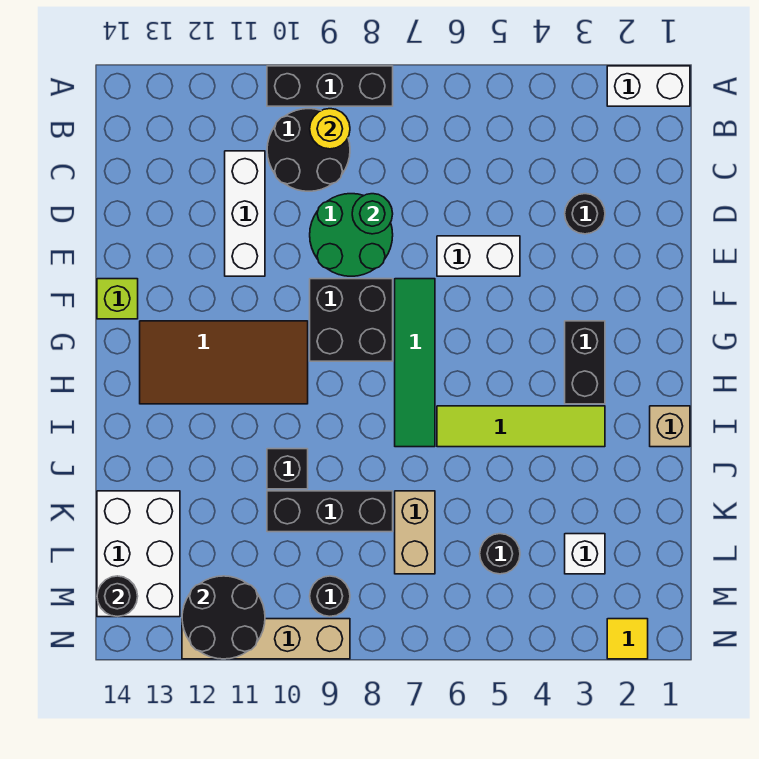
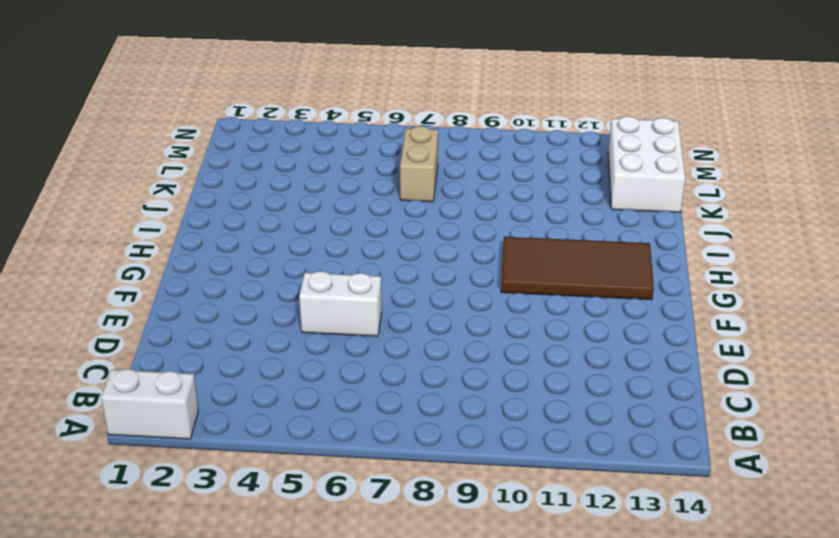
none -> black 1x3 brick [267,66,393,106]
none -> black 2x2 round brick [267,109,350,191]
none -> white 1x3 brick [225,151,265,276]

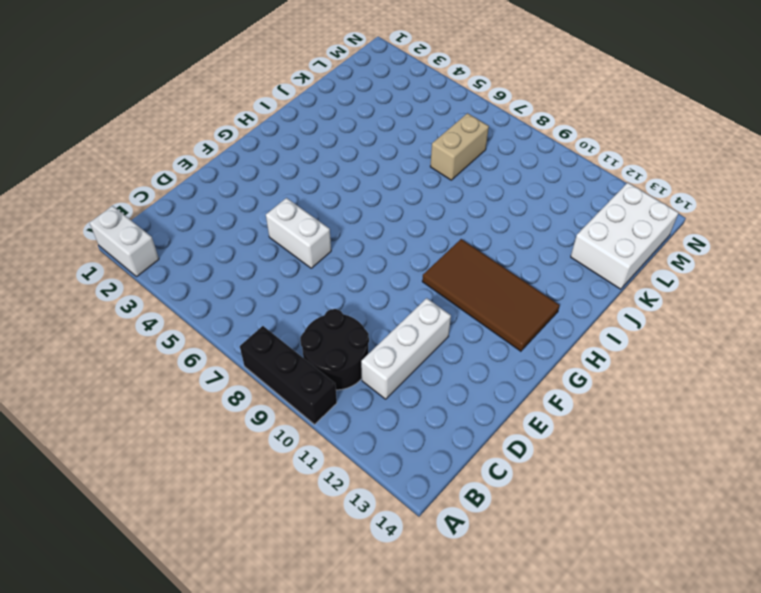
none -> black 1x1 round brick [565,194,605,234]
none -> green 2x2 round brick [310,194,393,276]
none -> green 1x4 tile [395,279,435,447]

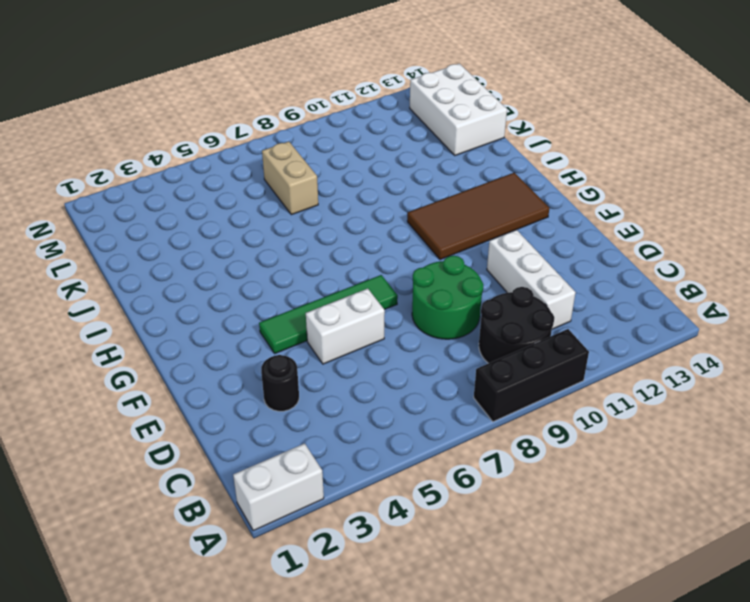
green 1x4 tile [259,275,398,353] -> green 1x4 tile turned to [395,279,435,447]
none -> black 2x2 brick [310,279,393,361]
none -> lime 1x1 brick [97,279,138,319]
none -> black 1x2 brick [565,321,605,404]

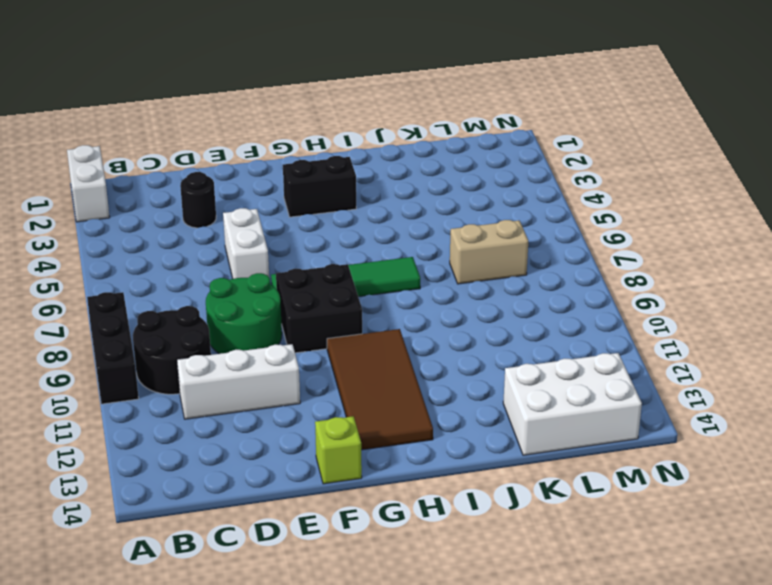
none -> tan 1x1 brick [650,406,690,447]
none -> lime 1x4 tile [437,406,605,447]
none -> black 1x1 brick [267,449,308,489]

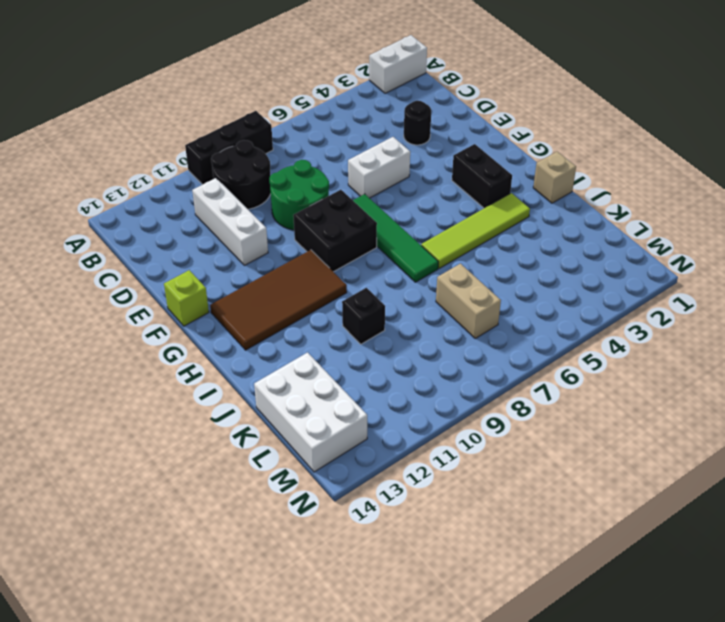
none -> black 1x3 brick [267,491,393,532]
none -> white 1x1 brick [565,534,605,574]
none -> black 1x1 round brick [480,534,520,574]

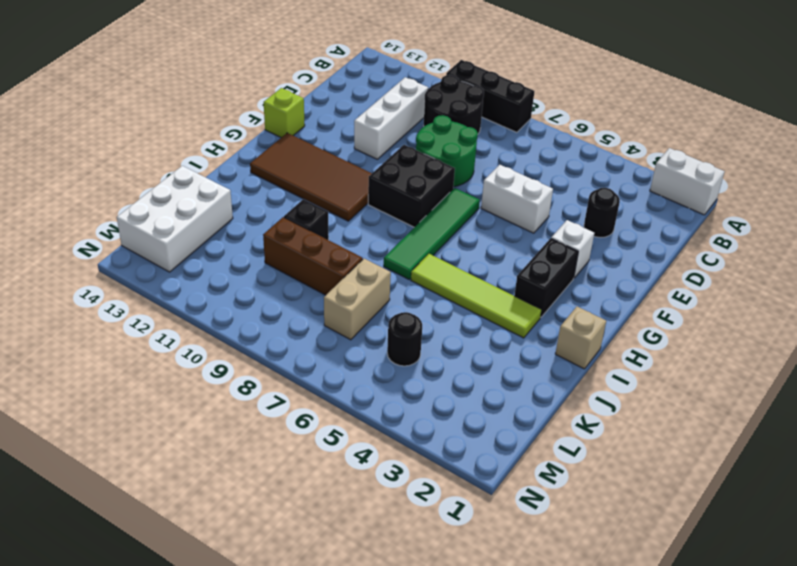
white 1x1 brick [551,220,594,278] -> white 1x1 brick moved to [565,534,605,574]
brown 1x3 brick [263,217,363,295] -> black 1x3 brick [267,491,393,532]
none -> black 1x1 round brick [310,576,350,616]
none -> yellow 1x1 tile [607,619,648,659]
none -> tan 1x4 brick [182,619,350,659]

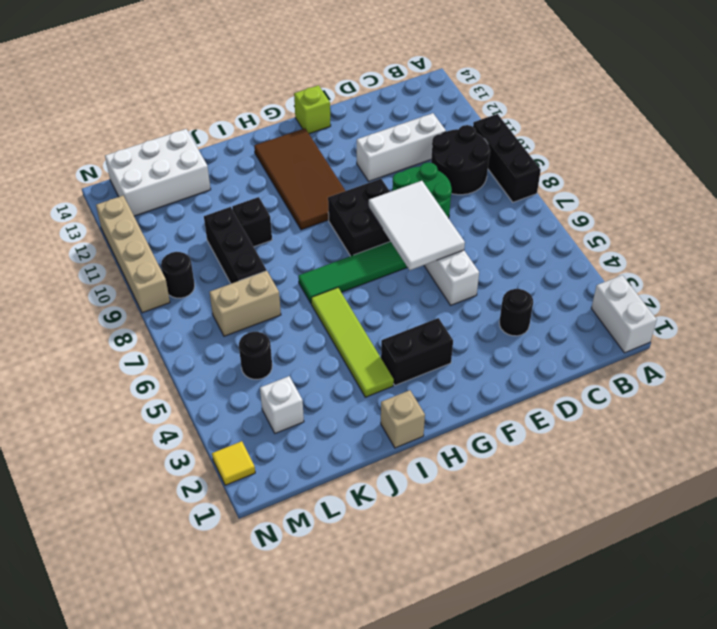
white 2x3 tile [369,181,465,270] -> none
none -> yellow 1x1 round brick [310,109,350,149]
none -> green 1x1 round brick [352,194,393,234]
none -> black 2x2 round brick [182,576,265,659]

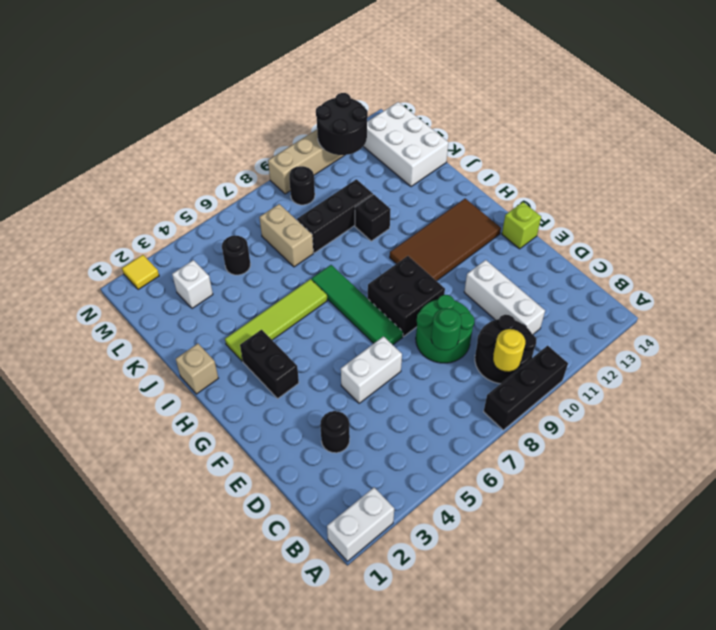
none -> black 1x1 round brick [97,576,138,617]

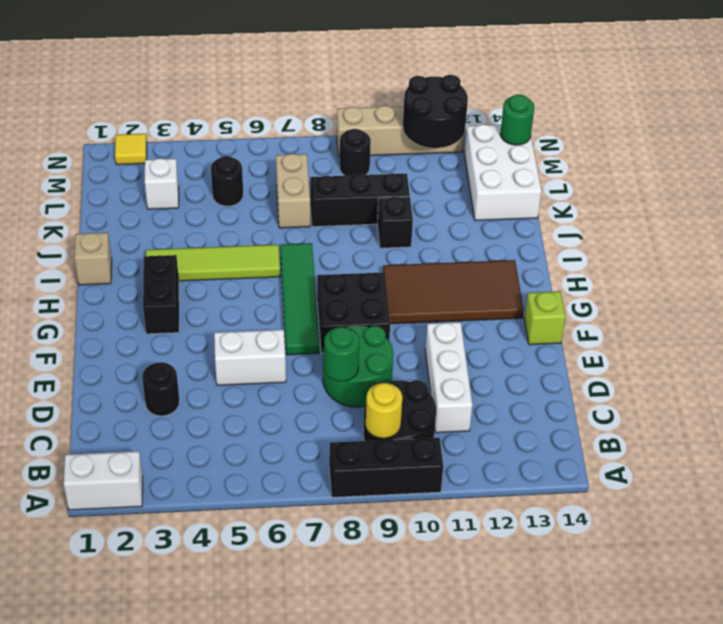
green 1x1 round brick [500,94,534,145] -> black 1x1 round brick [97,576,138,617]

